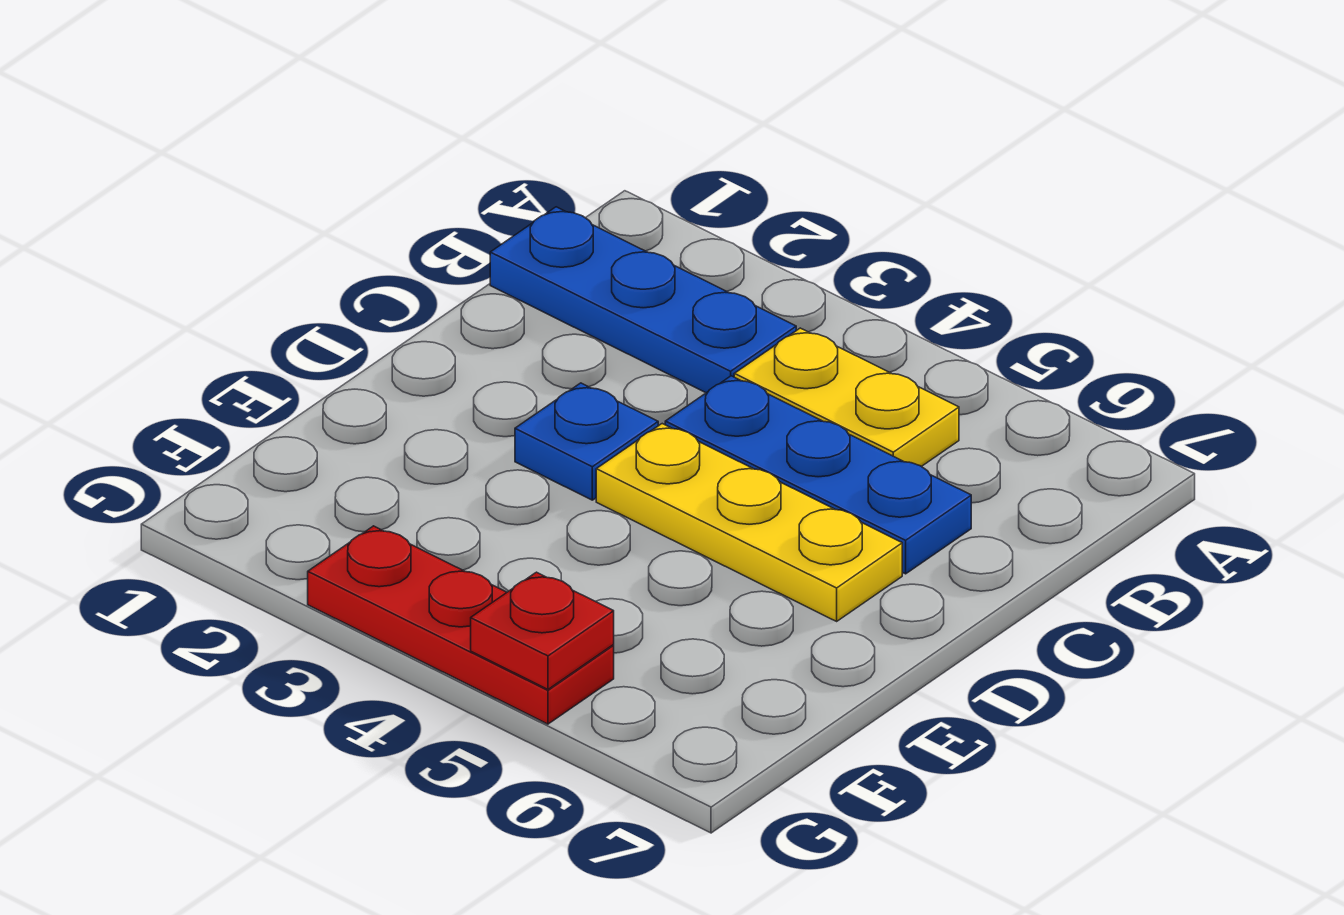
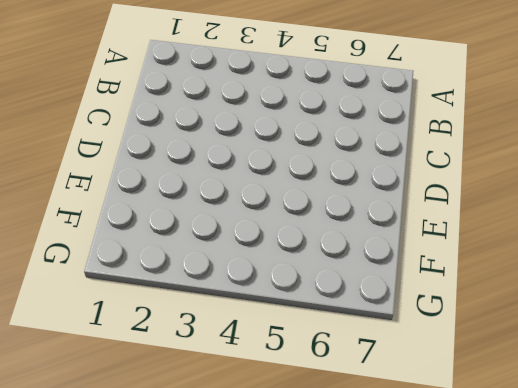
none -> blue 1x3 plate [490,207,796,393]
none -> yellow 1x2 plate [734,328,959,467]

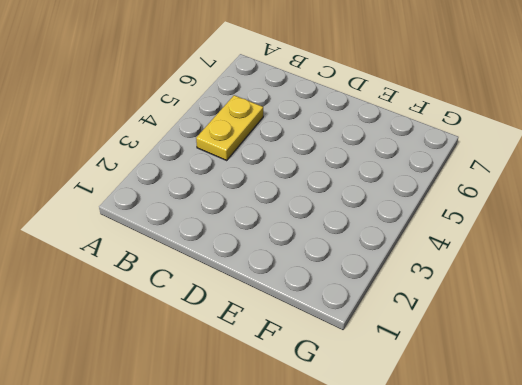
none -> blue 1x3 plate [490,207,796,393]
none -> blue 1x3 plate [665,376,971,574]

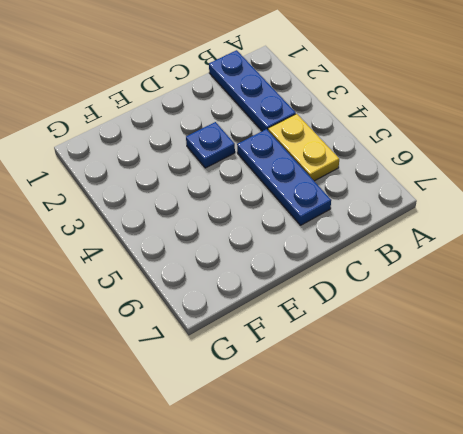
none -> yellow 1x3 plate [596,424,902,621]
none -> red 1x3 plate [308,526,614,724]

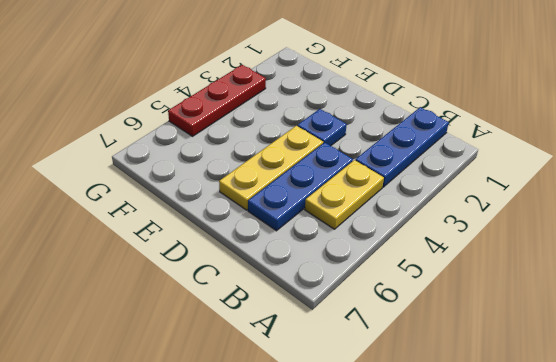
none -> red 1x1 plate [471,572,614,689]

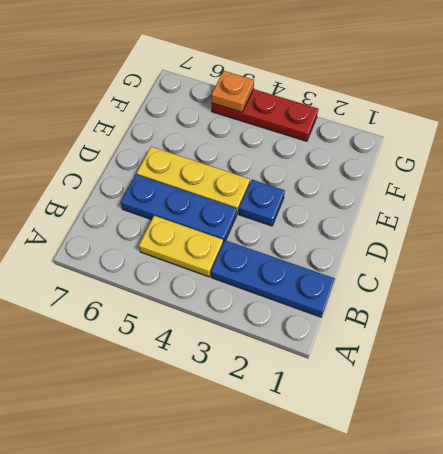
orange 1x1 plate [211,71,254,112] -> red 1x1 plate [471,572,614,689]

